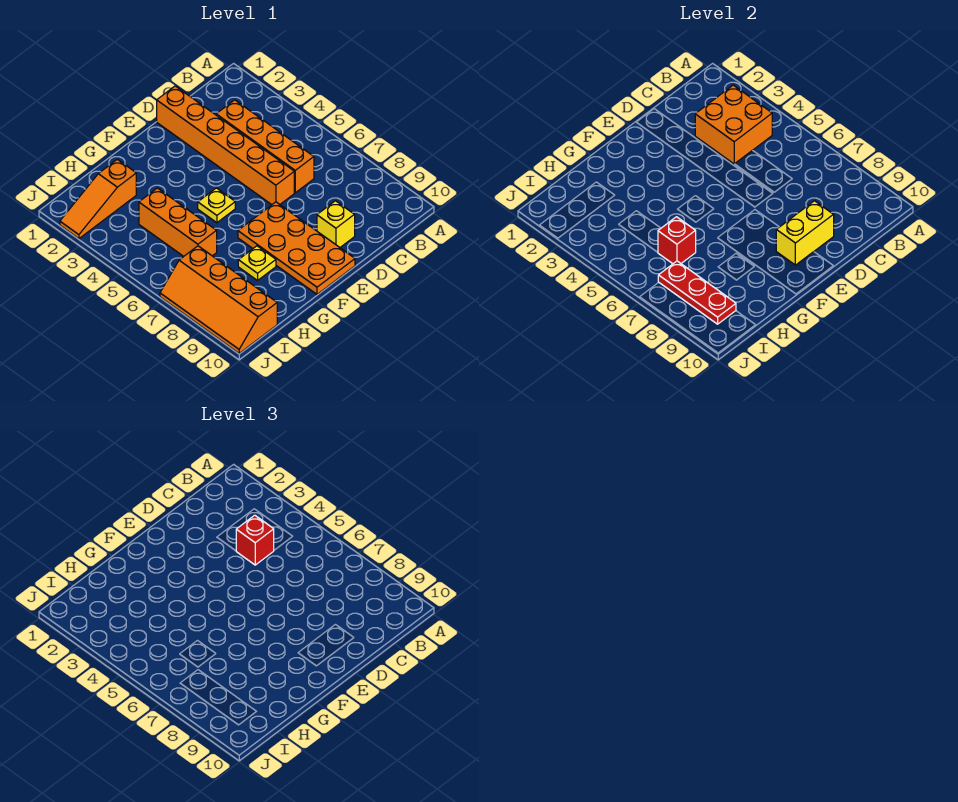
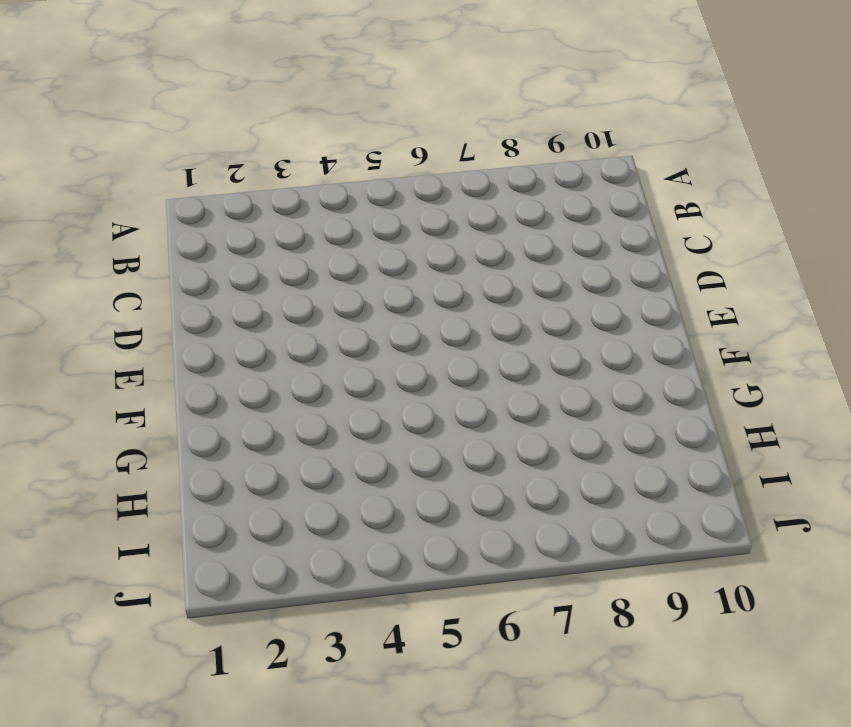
none -> orange 1x4 brick [216,100,314,193]
none -> orange 1x6 brick [157,86,294,205]
none -> yellow 1x1 brick [317,201,355,247]

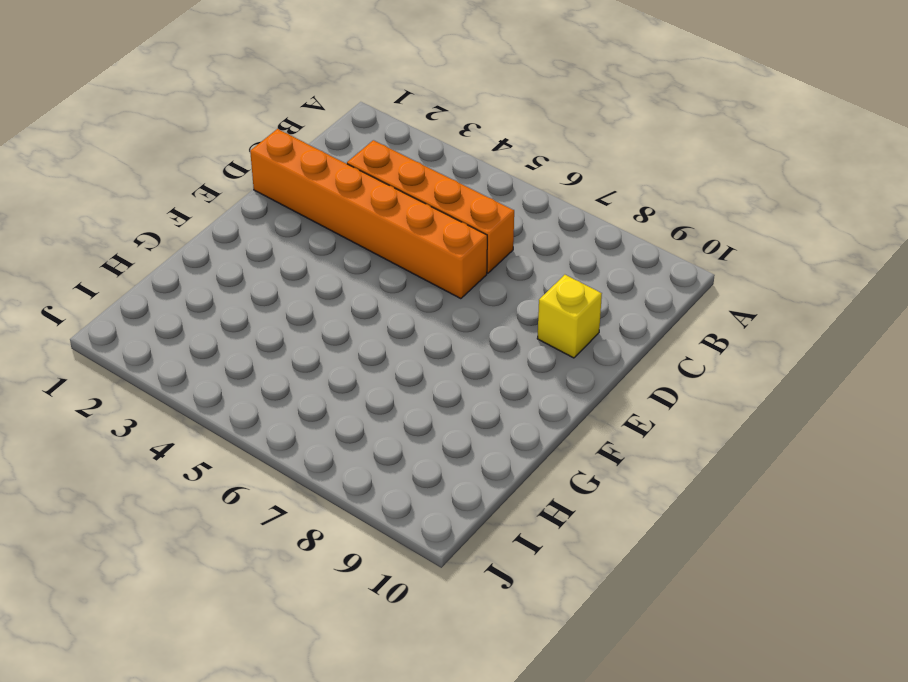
none -> orange 2x4 plate [238,202,355,294]
none -> yellow 1x1 plate [198,188,235,223]
none -> yellow 1x1 plate [238,246,276,280]

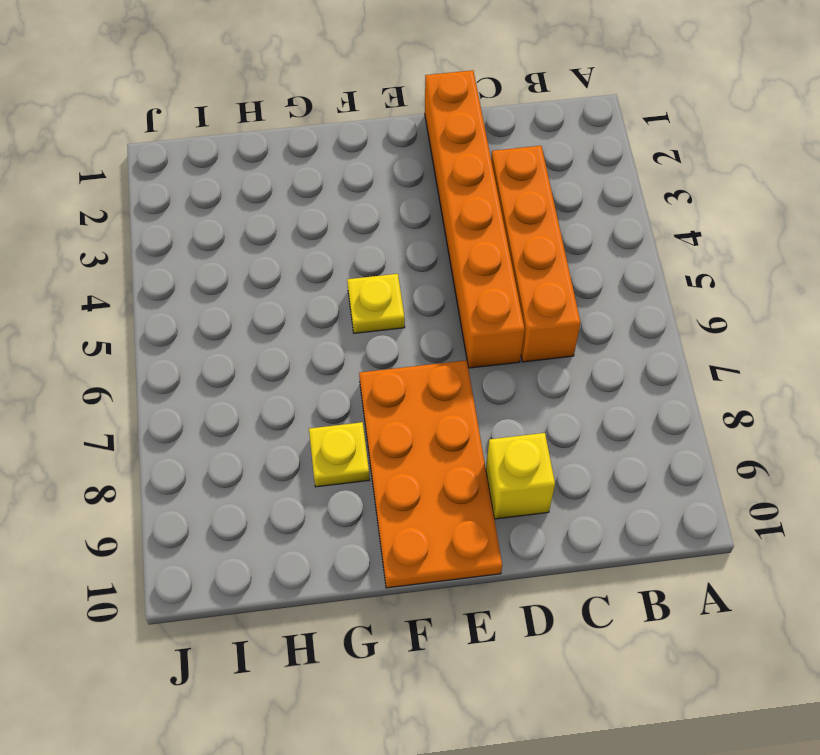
none -> orange 1x3 slope [60,159,136,239]
none -> orange 1x3 brick [139,188,217,256]
none -> orange 2x4 slope [160,246,277,353]

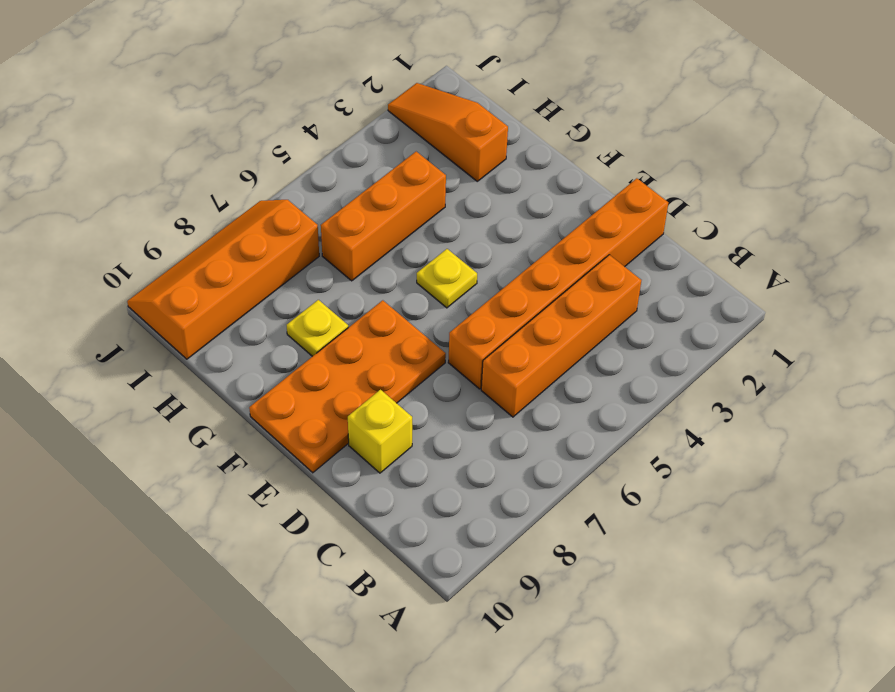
none -> orange 2x2 brick [695,85,772,164]
none -> yellow 1x2 brick [776,201,834,265]
none -> red 1x1 brick [658,217,696,264]

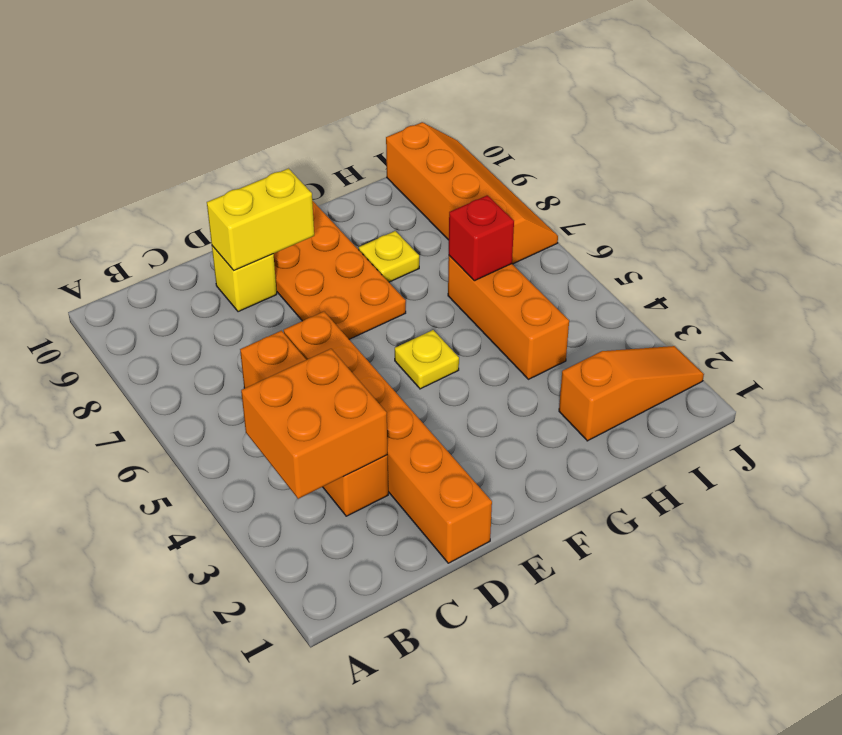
none -> red 1x3 plate [658,261,736,324]
none -> red 1x1 brick [236,515,274,565]

